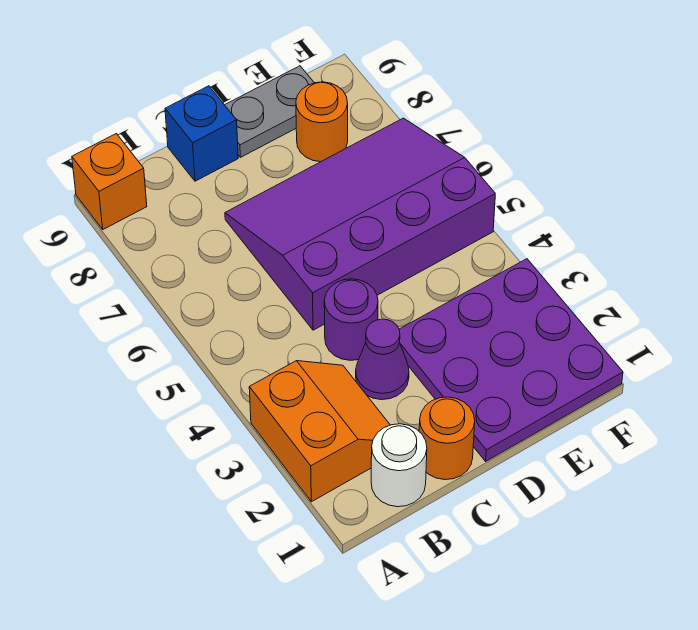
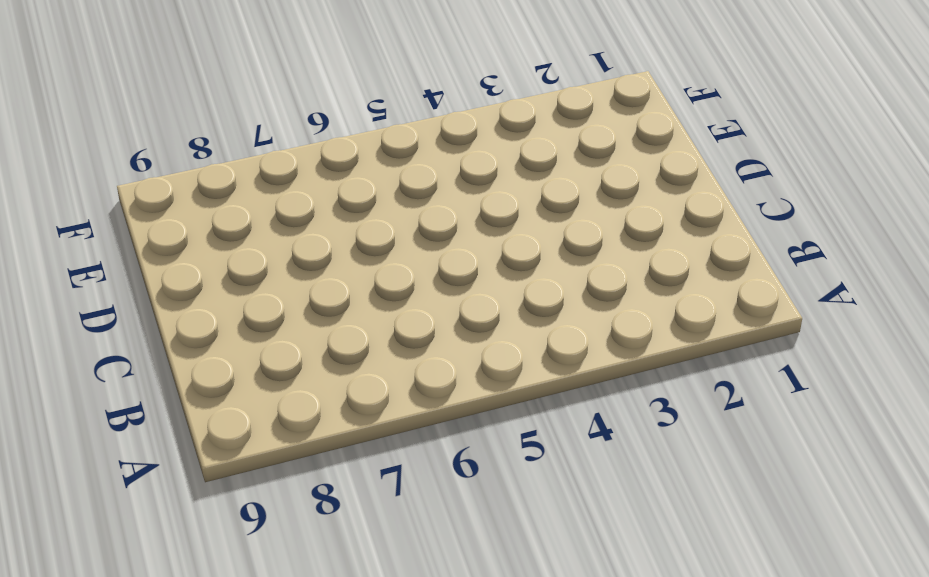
none -> orange 2x2 slope [249,361,390,502]
none -> orange 1x1 brick [72,134,147,229]

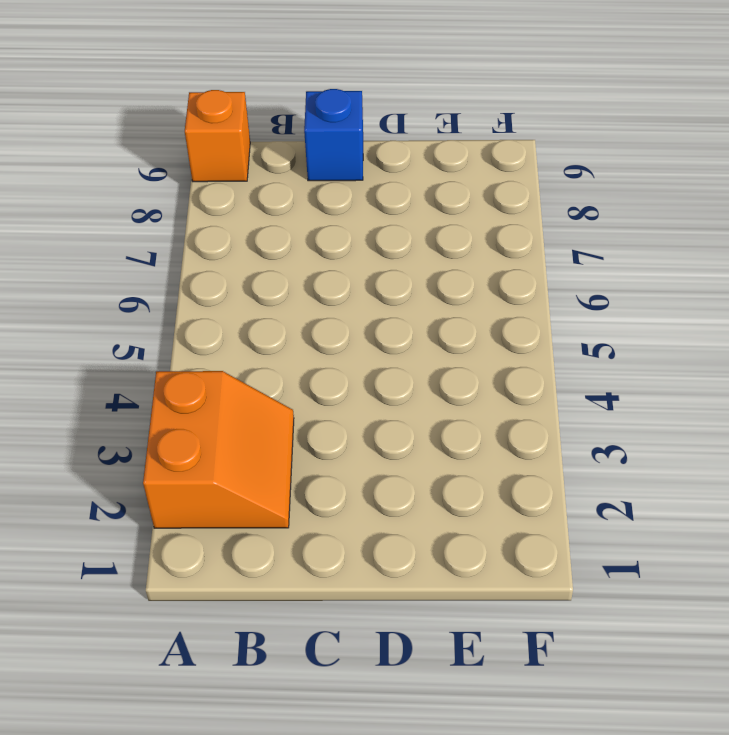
none -> white 1x1 round brick [371,424,427,507]
none -> orange 1x1 round brick [419,397,475,480]

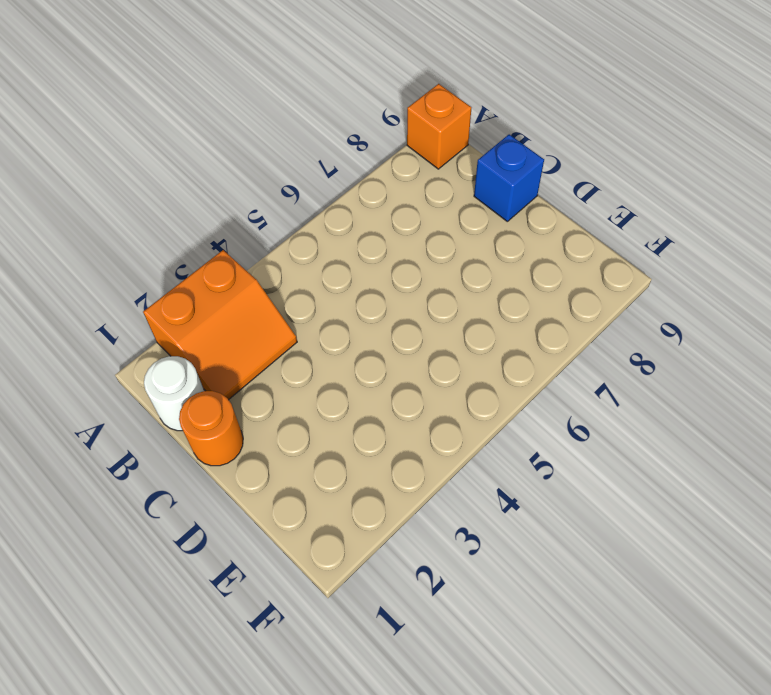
none -> purple 1x1 cone [356,319,409,400]
none -> purple 1x1 round brick [324,279,378,360]

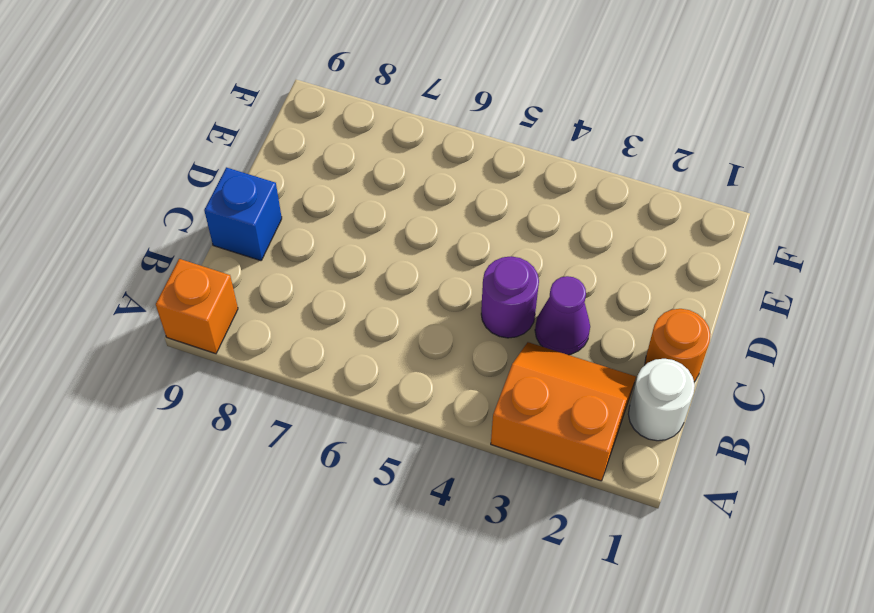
none -> purple 3x4 slope [225,118,495,330]
none -> purple 3x3 plate [399,259,623,461]

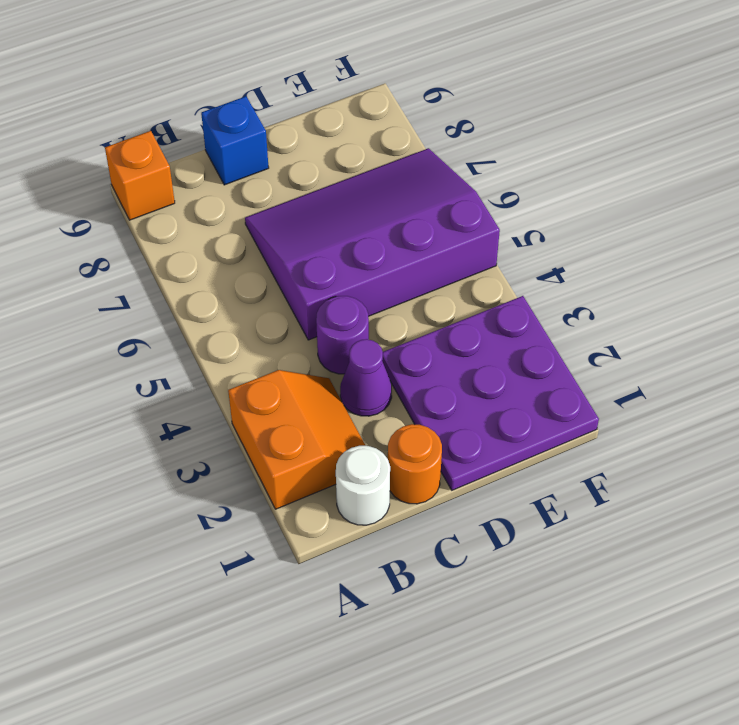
none -> grey 1x2 plate [225,66,314,157]
none -> orange 1x1 round brick [296,82,348,162]

